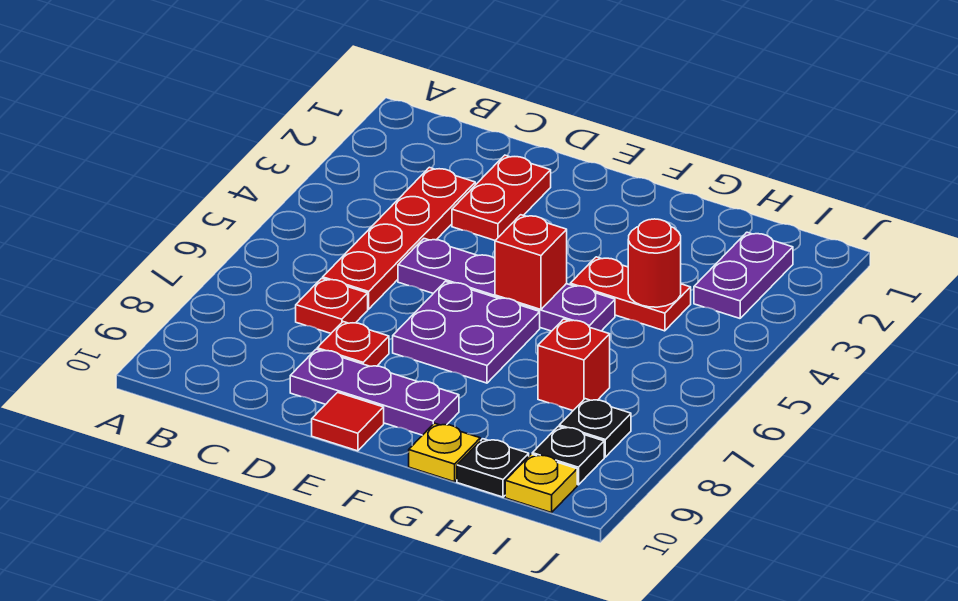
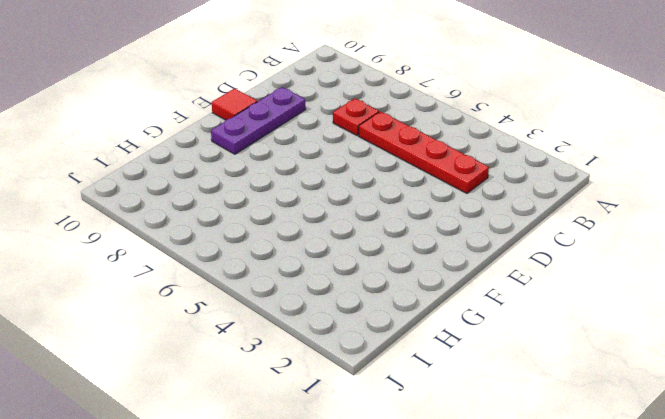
none -> red 1x2 plate [452,155,551,240]
none -> purple 1x4 plate [398,239,615,331]
none -> red 1x1 plate [317,322,389,366]

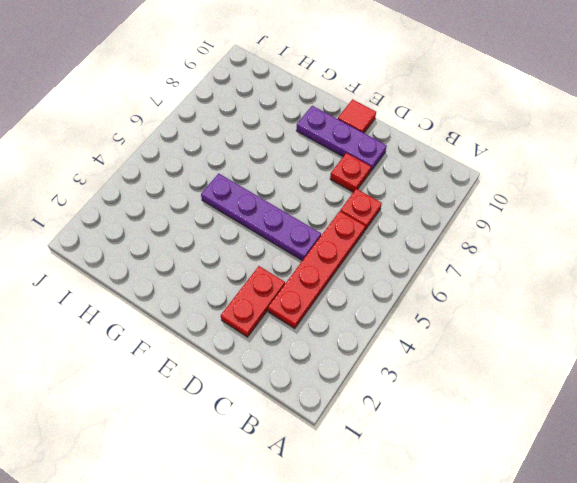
none -> purple 2x2 plate [393,282,540,383]
none -> red 1x2 plate [570,257,691,331]
none -> yellow 1x1 plate [409,423,480,482]

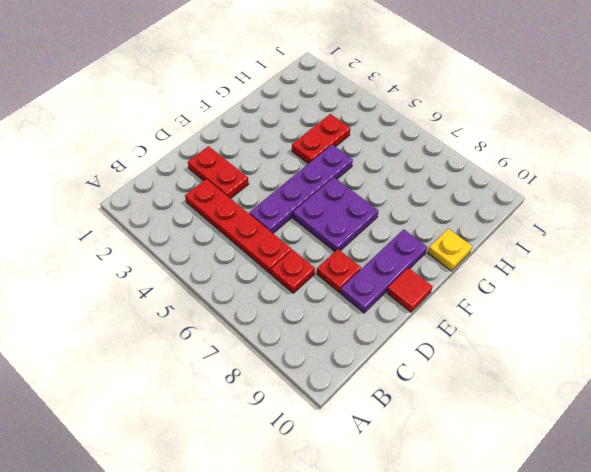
none -> red 1x1 brick [538,319,610,410]
none -> black 1x1 plate [457,439,529,497]
none -> purple 1x2 plate [694,232,793,318]

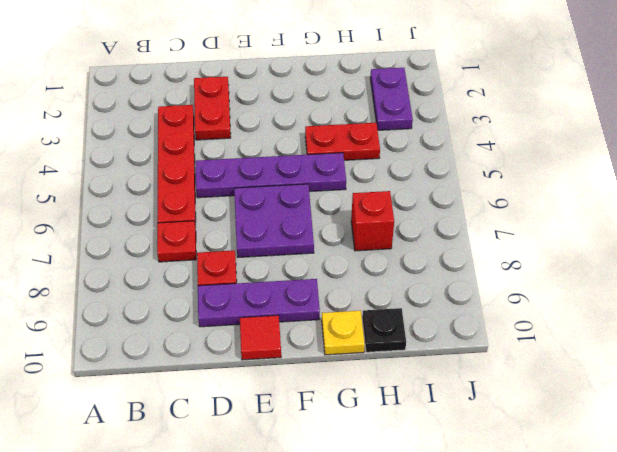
none -> black 1x1 plate [559,399,631,457]
none -> black 1x1 plate [532,426,604,485]
none -> yellow 1x1 plate [505,454,577,513]

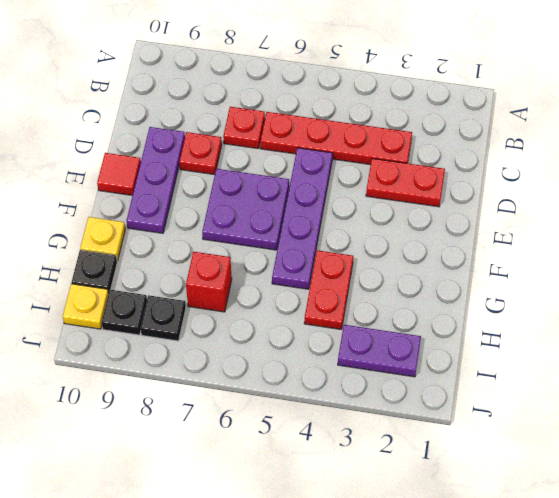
none -> red 1x1 brick [495,215,567,309]
none -> red 1x1 round brick [628,219,681,307]

